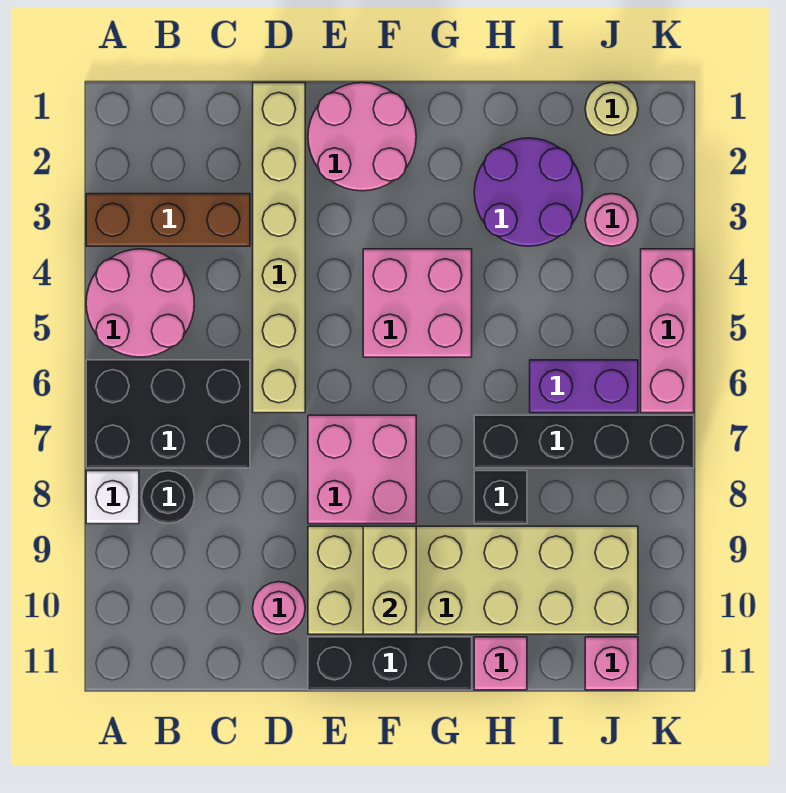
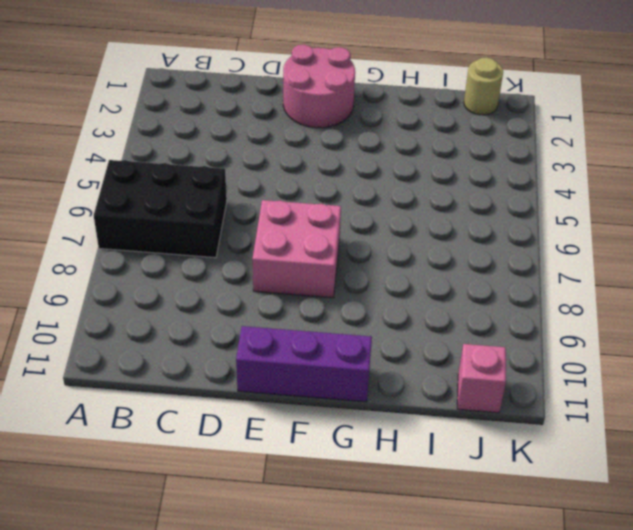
purple 1x3 brick [236,326,372,402] -> black 1x3 brick [308,637,472,690]
none -> brown 1x3 brick [86,194,250,246]
none -> pink 2x2 round brick [86,249,194,357]
none -> white 1x1 brick [86,471,139,524]

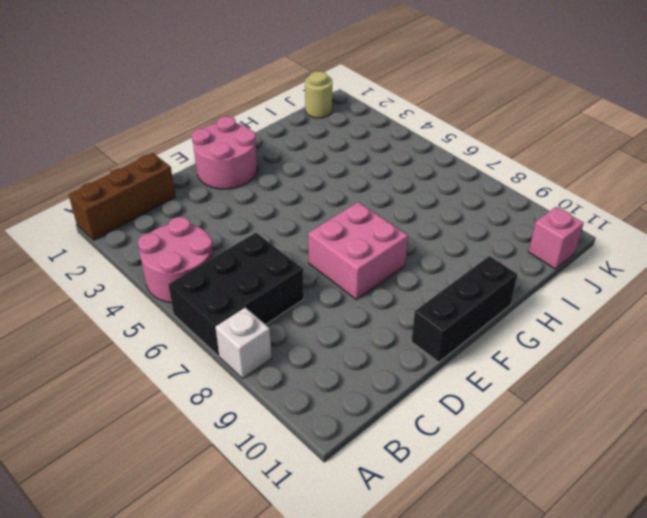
brown 1x3 brick [69,153,176,240] -> brown 1x3 brick moved to [86,194,250,246]
none -> black 1x1 round brick [142,471,194,523]
none -> tan 1x6 brick [253,83,305,413]
none -> pink 1x1 round brick [253,582,305,634]

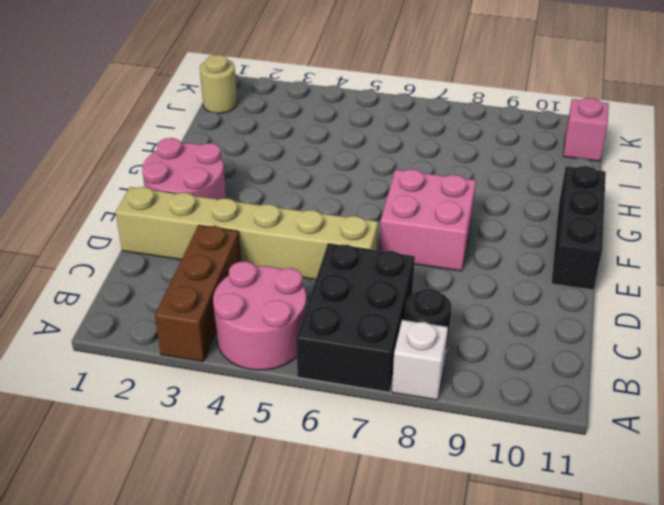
none -> pink 1x1 round brick [253,582,305,634]
none -> tan 2x6 brick [308,526,638,634]
none -> pink 2x2 brick [363,249,472,357]

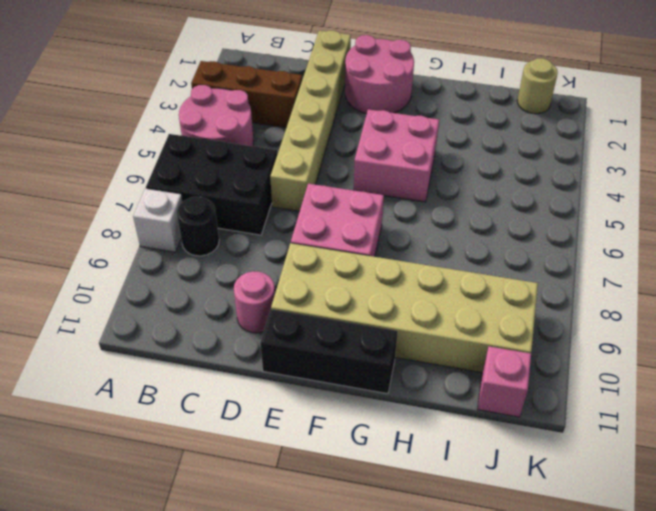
none -> purple 2x2 round brick [474,138,583,246]
none -> black 1x4 brick [474,415,694,468]
none -> black 1x1 brick [474,471,527,524]

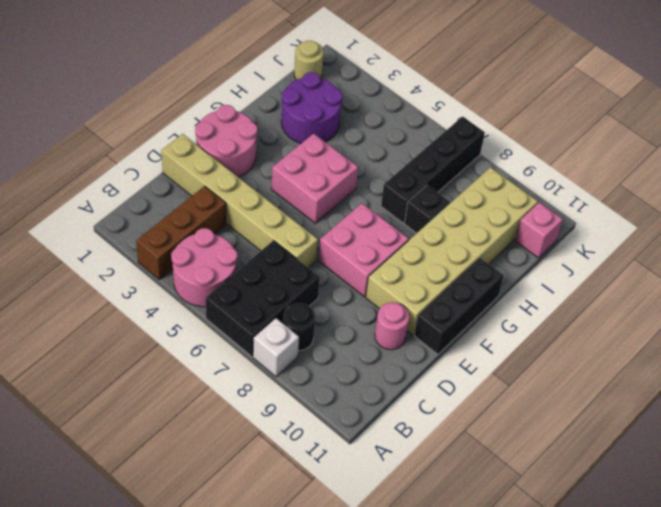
none -> pink 1x1 brick [474,637,527,690]
none -> purple 1x2 brick [530,360,638,413]
none -> pink 1x1 round brick [585,194,638,246]

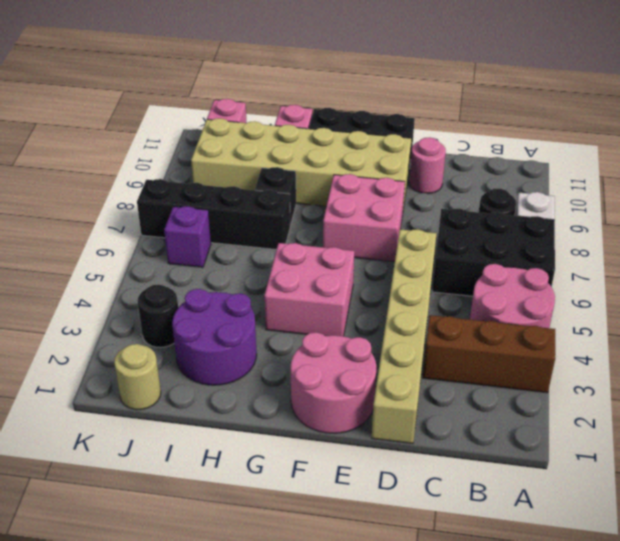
black 1x1 round brick [138,285,178,347] -> pink 1x1 round brick [585,194,638,246]
purple 1x1 brick [164,206,211,267] -> purple 1x2 brick [530,360,638,413]
none -> pink 1x3 brick [641,249,694,413]
none -> tan 1x2 brick [363,526,416,634]

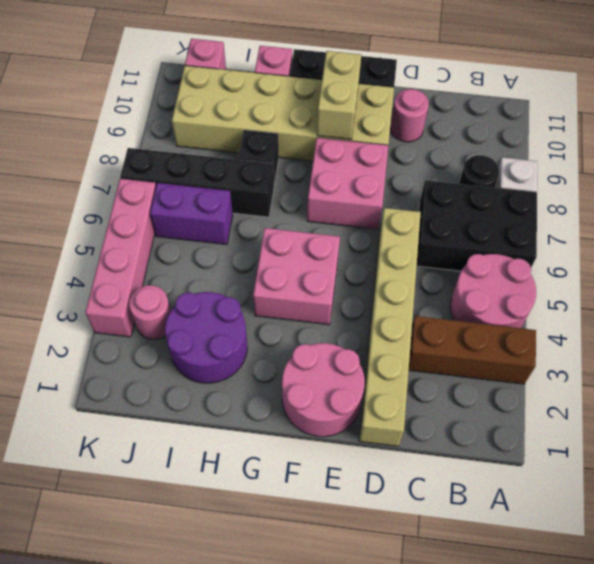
pink 1x4 brick [85,179,156,337] -> pink 1x3 brick [641,249,694,413]
none -> tan 1x1 round brick [585,83,638,135]

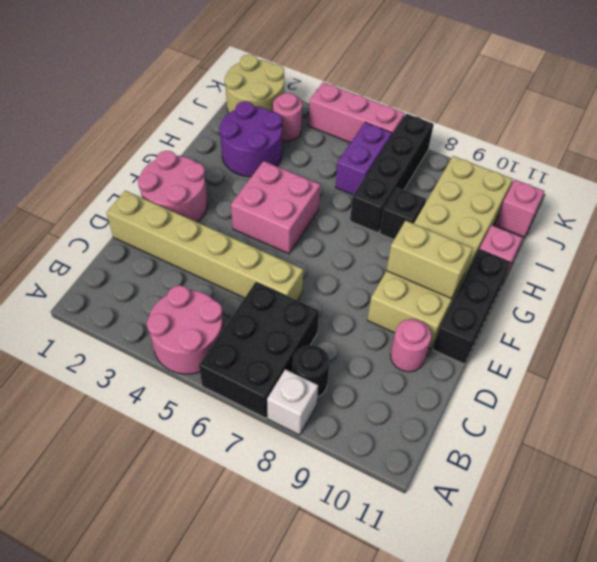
tan 2x2 round brick [224,55,284,113] -> tan 1x1 round brick [585,83,638,135]
none -> brown 1x3 brick [86,194,250,246]
none -> pink 2x2 brick [308,415,416,524]

